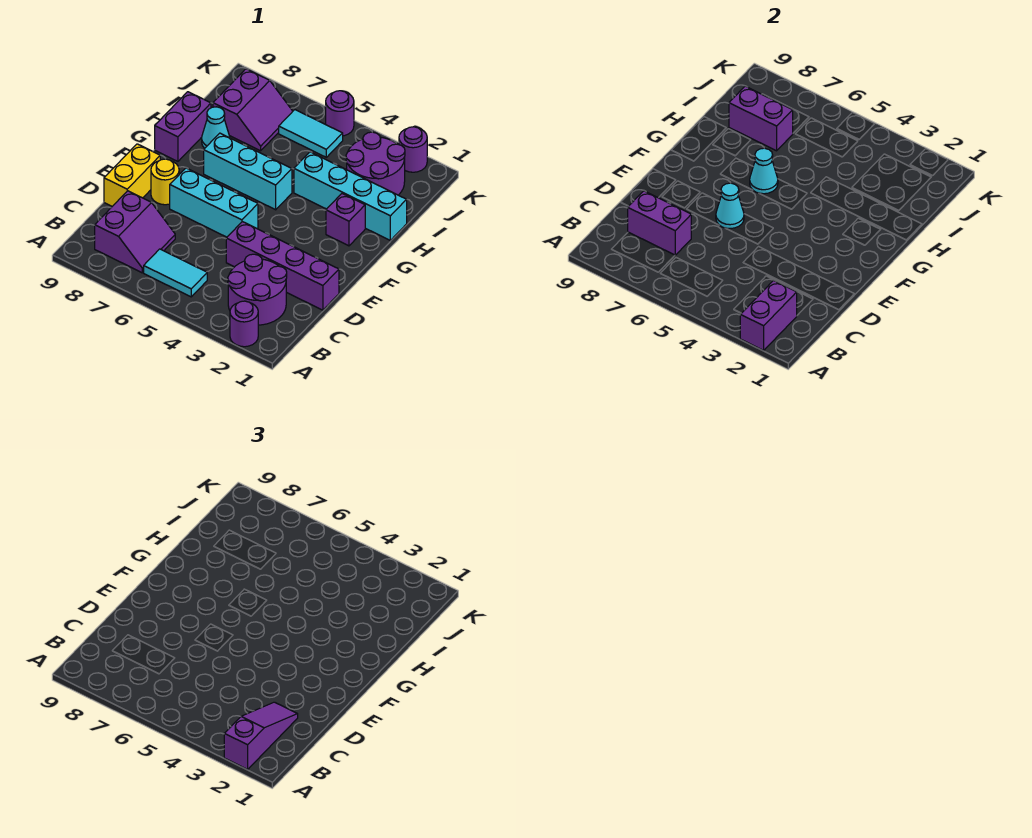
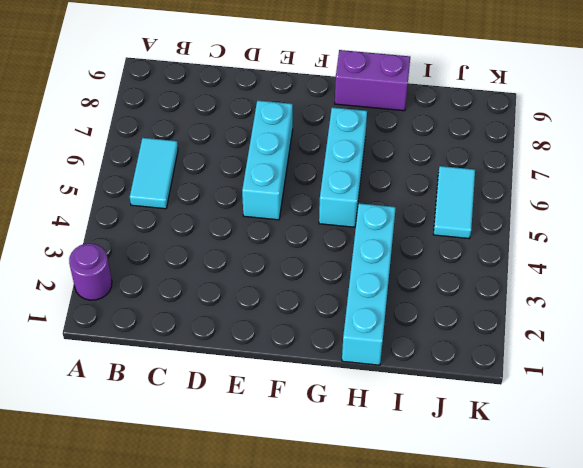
none -> purple 2x2 round brick [228,254,287,325]
none -> purple 2x2 slope [95,191,175,273]
none -> purple 1x4 brick [226,222,339,310]

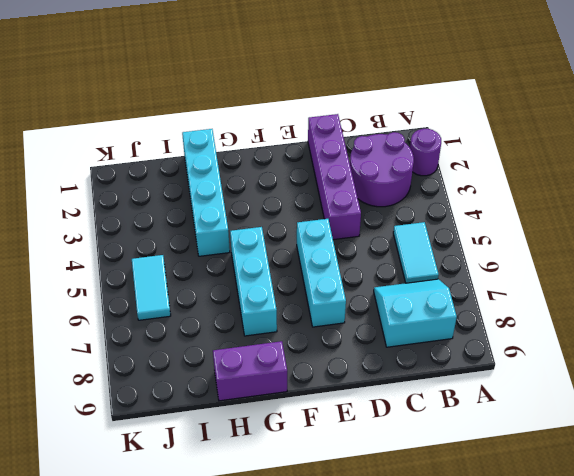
cyan 2x2 slope [374,279,457,347] -> purple 2x2 slope [95,191,175,273]
none -> yellow 1x2 brick [104,144,160,206]
none -> yellow 1x1 round brick [151,159,179,205]
none -> purple 1x1 brick [326,194,365,246]

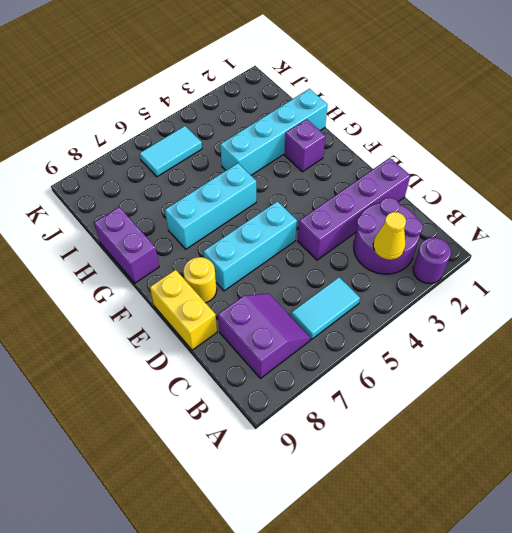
yellow 1x1 cone [373,212,406,260] -> none
none -> cyan 1x1 cone [202,107,230,148]
none -> purple 2x2 round brick [346,132,405,195]
none -> purple 2x2 slope [213,69,293,151]

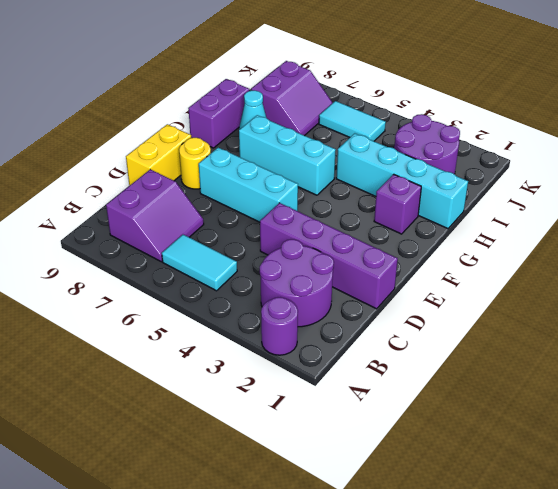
none -> purple 1x1 round brick [399,127,427,172]
none -> purple 1x1 round brick [326,91,354,136]
none -> purple 1x2 brick [740,281,797,350]

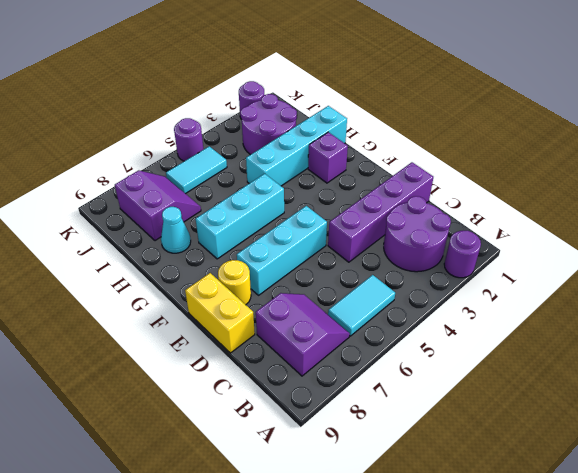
none -> purple 1x2 brick [155,92,211,161]
none -> purple 1x2 brick [740,281,797,350]
none -> purple 1x2 brick [628,191,691,255]

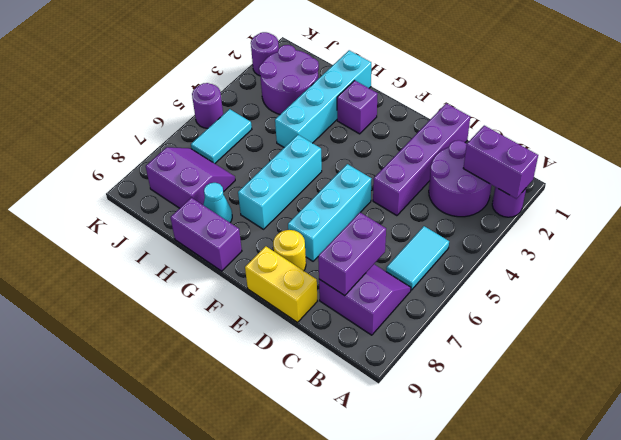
none -> cyan 1x1 cone [716,183,744,229]
none -> cyan 1x1 cone [750,148,778,194]
none -> purple 1x2 brick [729,86,793,151]

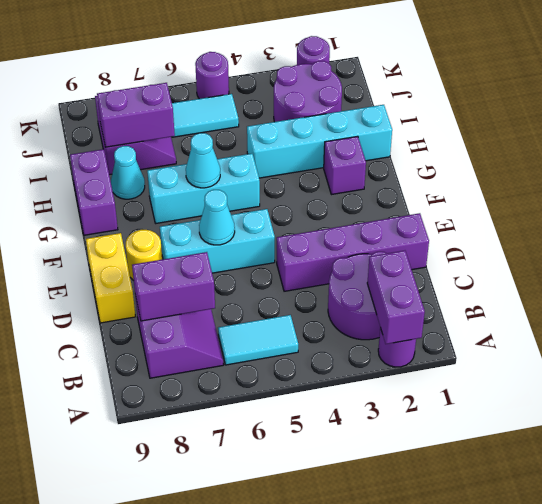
none -> purple 1x3 slope [224,702,298,769]

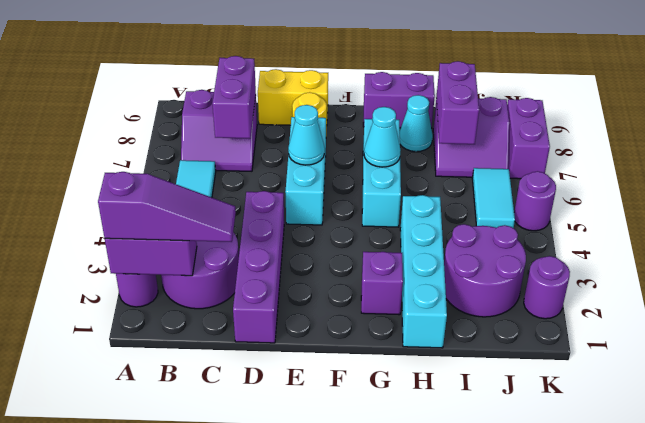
purple 1x2 brick [507,98,550,179] -> none

